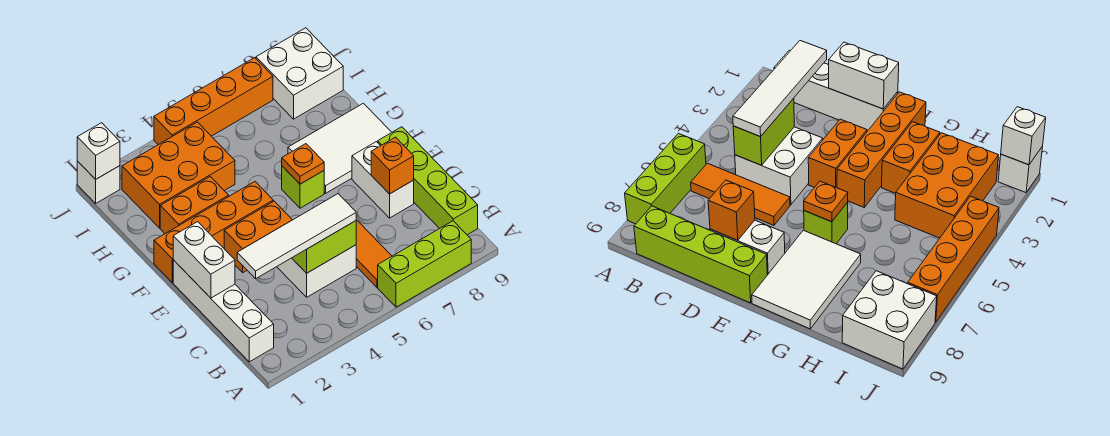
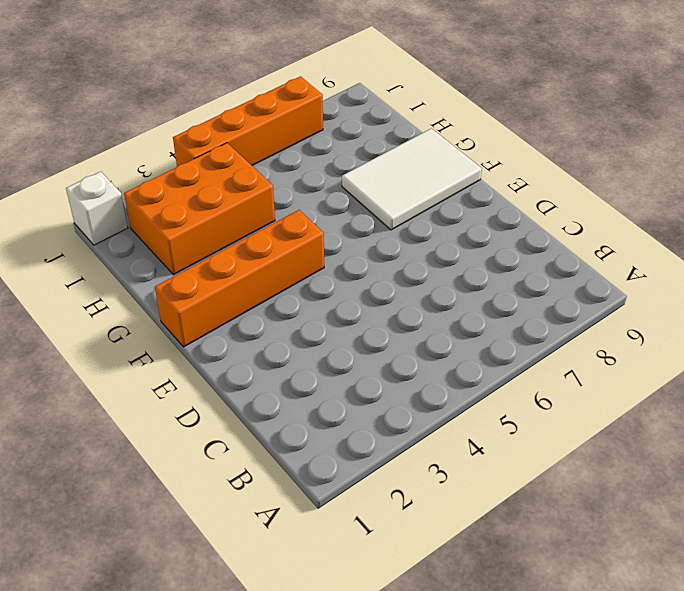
none -> lime 1x3 brick [378,221,471,307]
none -> white 1x4 brick [173,260,274,362]
none -> orange 1x3 tile [356,220,392,287]

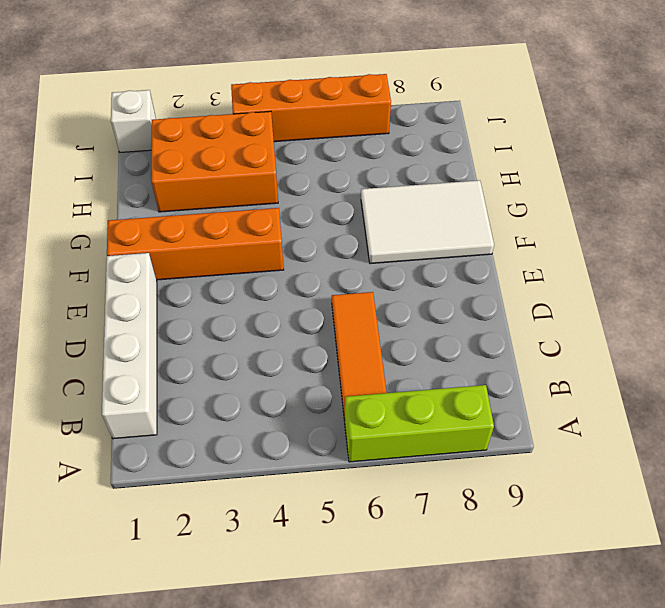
none -> lime 1x4 brick [378,127,478,235]
none -> white 2x2 brick [277,245,356,297]
none -> white 1x2 brick [352,142,414,218]

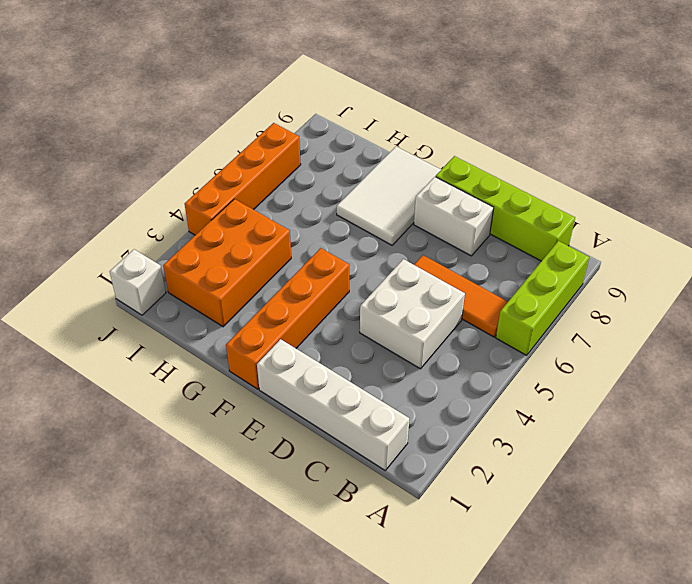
none -> orange 1x2 brick [224,201,292,273]
none -> lime 1x1 brick [282,166,324,208]
none -> orange 1x2 brick [160,177,229,234]

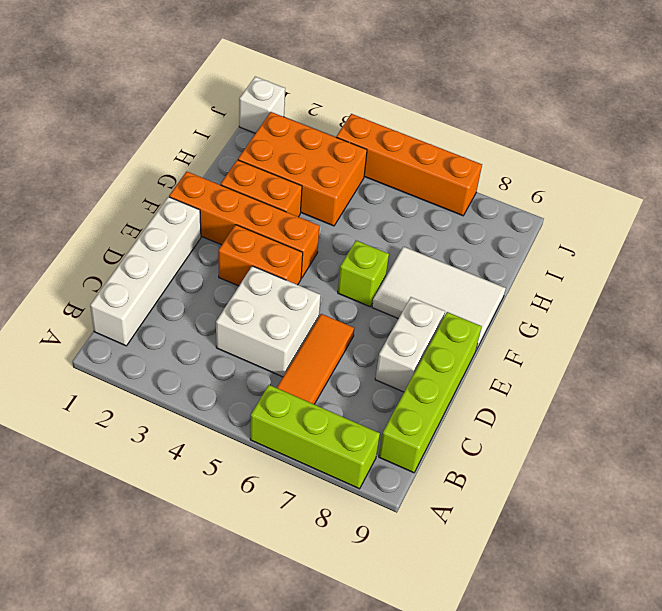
none -> white 2x2 brick [256,28,343,119]
none -> lime 1x2 brick [292,221,356,273]
none -> white 1x2 brick [173,222,235,298]

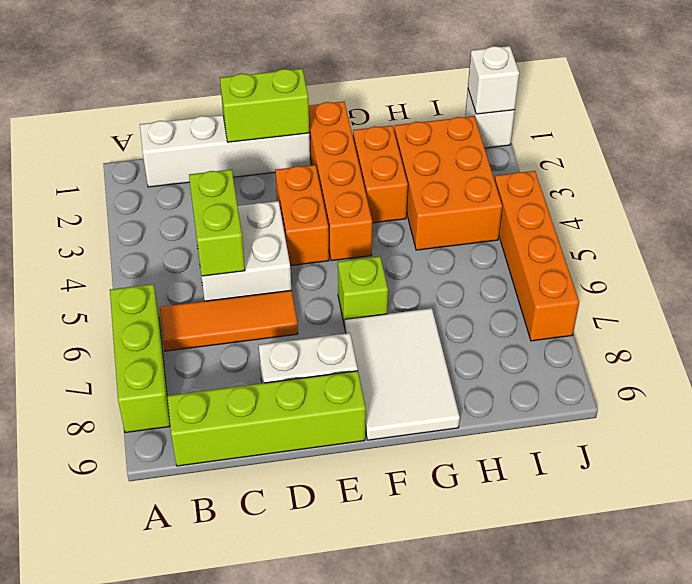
lime 1x2 brick [220,69,309,142] -> white 1x2 brick [173,222,235,298]
none -> white 2x2 brick [256,28,343,119]
none -> orange 1x1 brick [371,137,414,194]
none -> orange 1x1 plate [282,144,324,184]

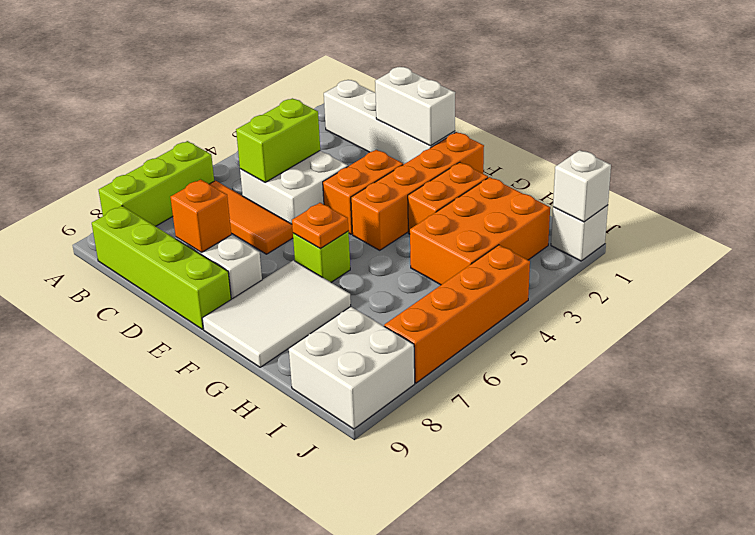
none -> white 1x4 tile [237,194,356,279]

